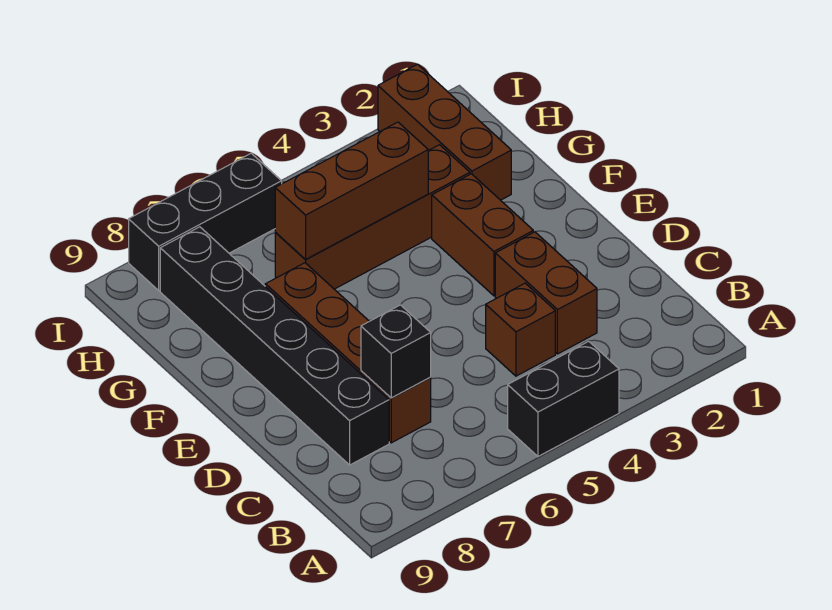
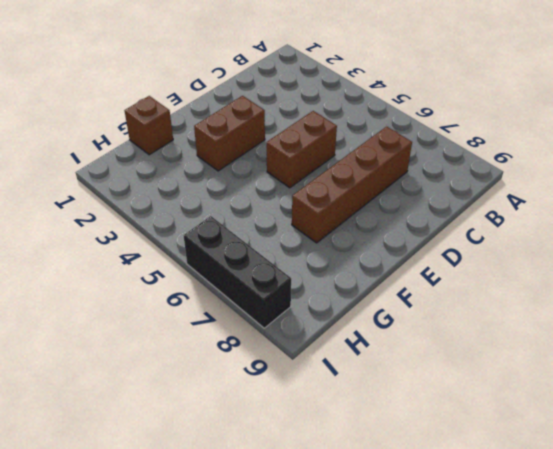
brown 1x2 brick [267,111,337,188] -> brown 1x2 brick moved to [495,232,597,354]
brown 1x1 brick [125,96,173,155] -> brown 1x1 brick moved to [486,283,555,376]
none -> black 1x2 brick [508,341,619,456]
none -> black 1x6 brick [160,227,389,465]

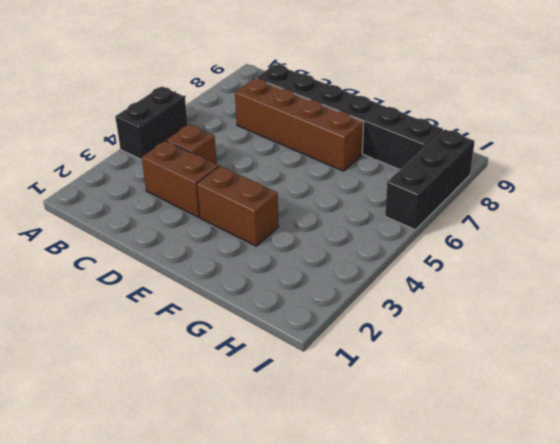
none -> brown 1x3 brick [378,64,511,200]
none -> brown 1x4 brick [275,145,470,289]

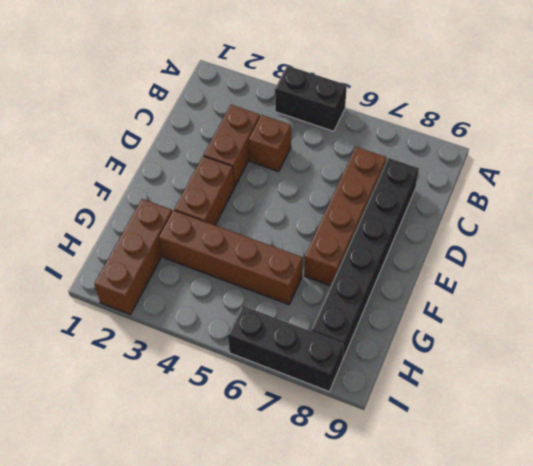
none -> black 1x1 brick [361,305,431,398]
none -> brown 1x3 brick [275,122,428,260]

